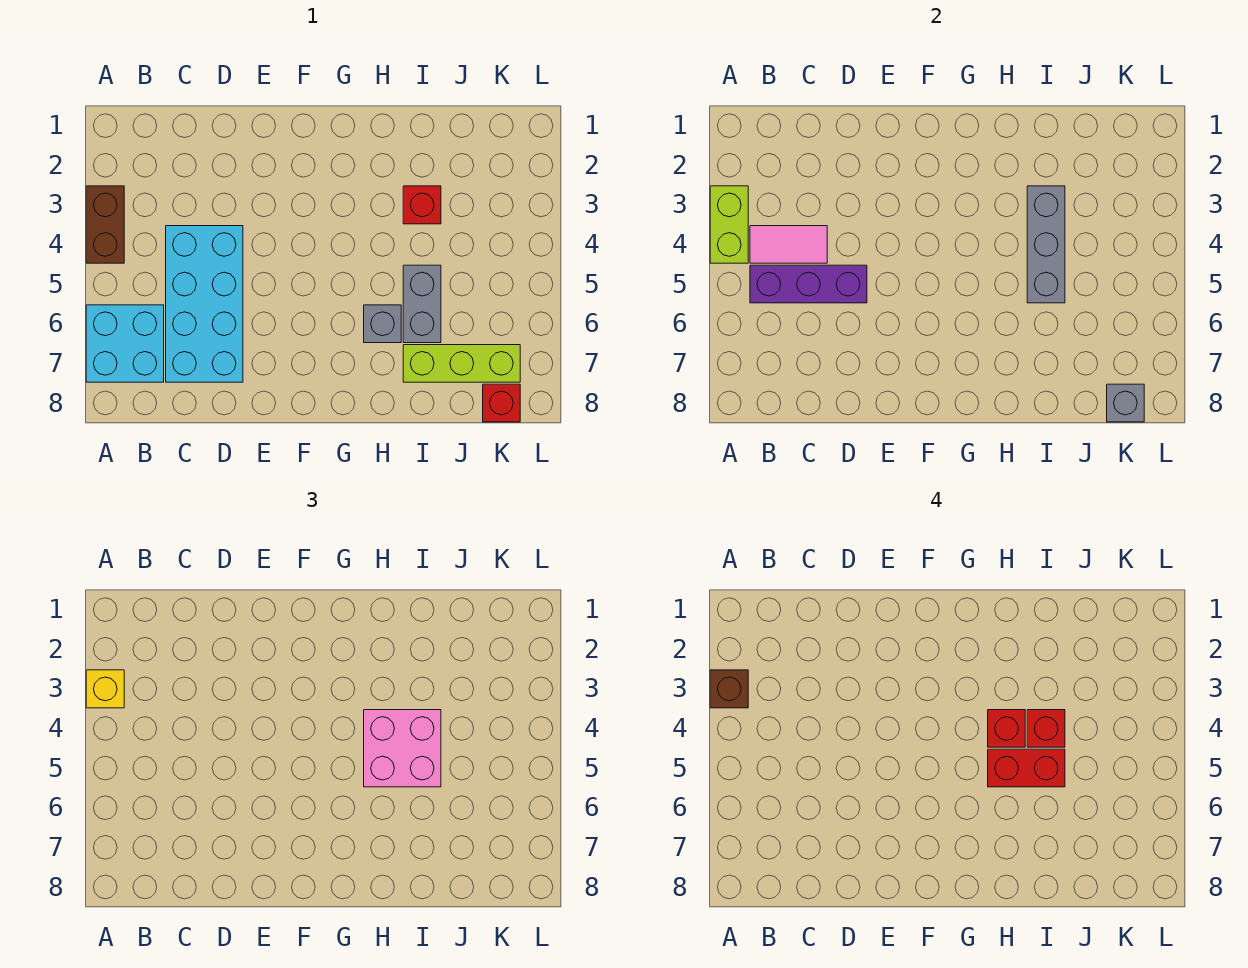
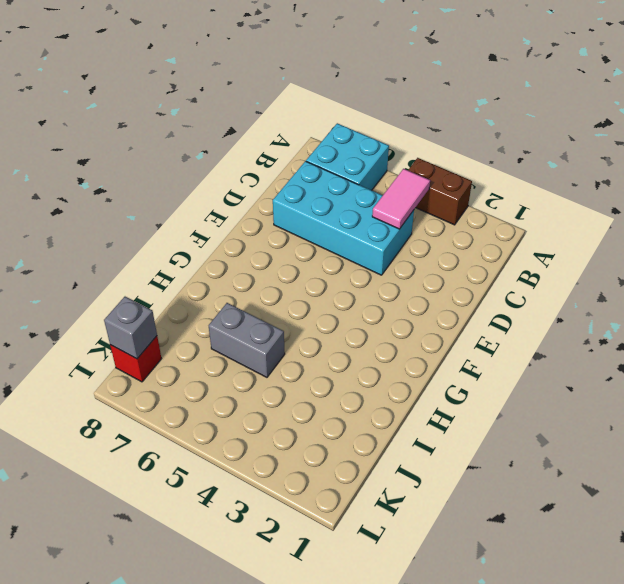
none -> grey 1x1 brick [364,305,401,343]
none -> red 1x1 brick [403,186,441,224]
none -> lime 1x3 brick [403,345,520,382]

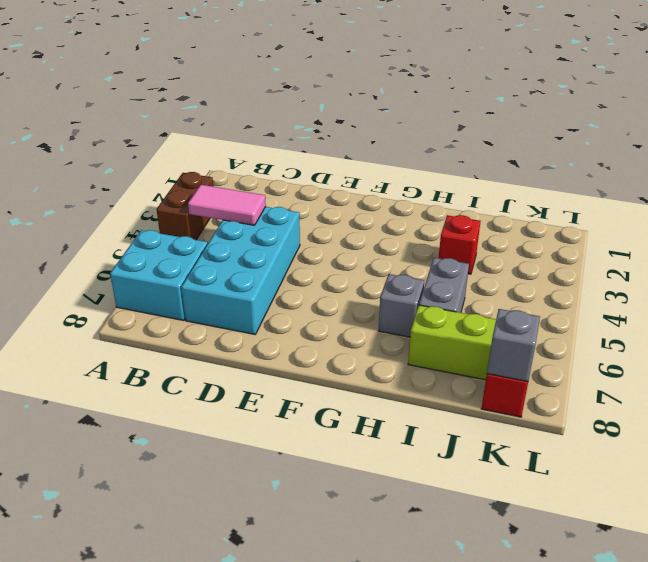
none -> lime 1x2 brick [710,186,748,263]
none -> purple 1x3 brick [750,265,867,303]
none -> grey 1x3 brick [1027,186,1065,303]

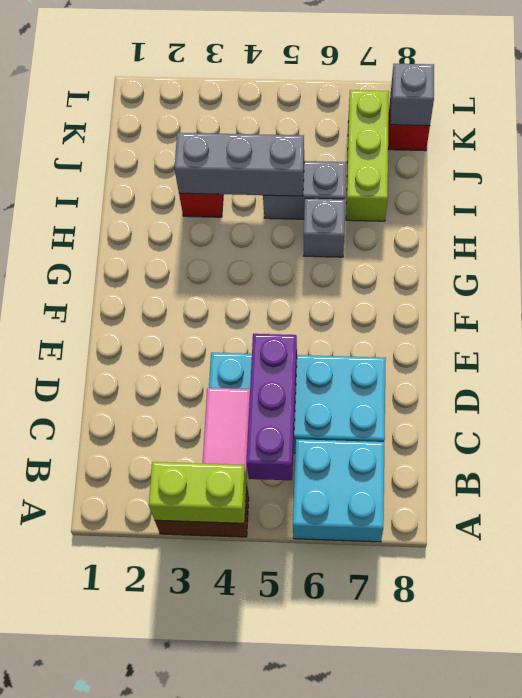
none -> yellow 1x1 brick [86,670,124,708]
none -> pink 2x2 brick [364,710,441,787]
none -> brown 1x1 brick [710,670,748,708]

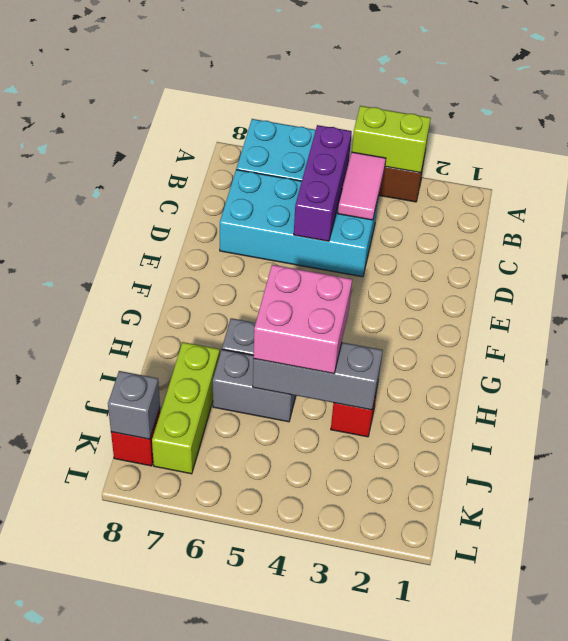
none -> yellow 1x1 brick [86,670,124,708]
none -> brown 1x1 brick [710,670,748,708]
none -> red 1x1 brick [988,710,1025,747]

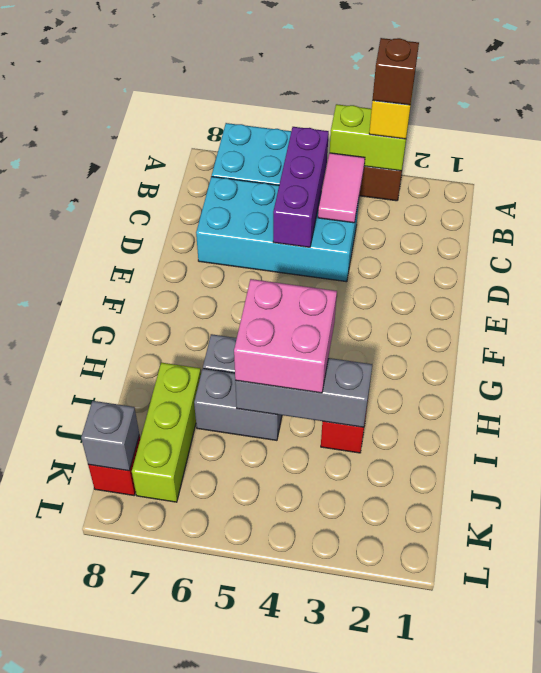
none -> red 1x1 brick [988,710,1025,747]
none -> red 1x2 brick [988,749,1065,787]
none -> red 1x1 brick [1027,710,1065,747]

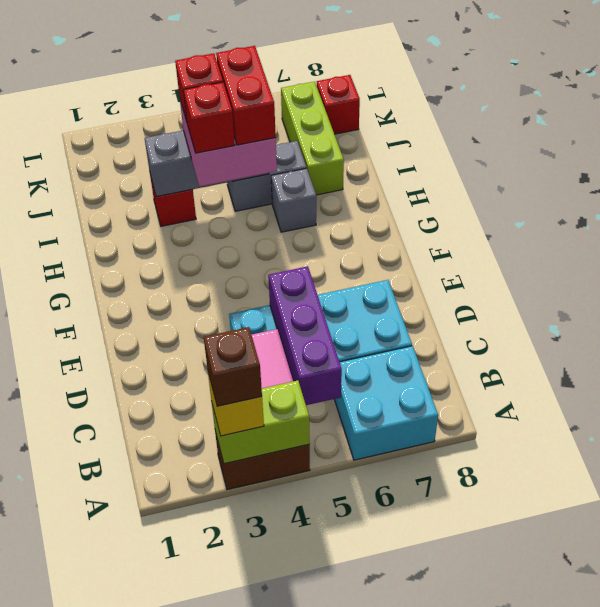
none -> grey 1x1 brick [1107,384,1144,422]

